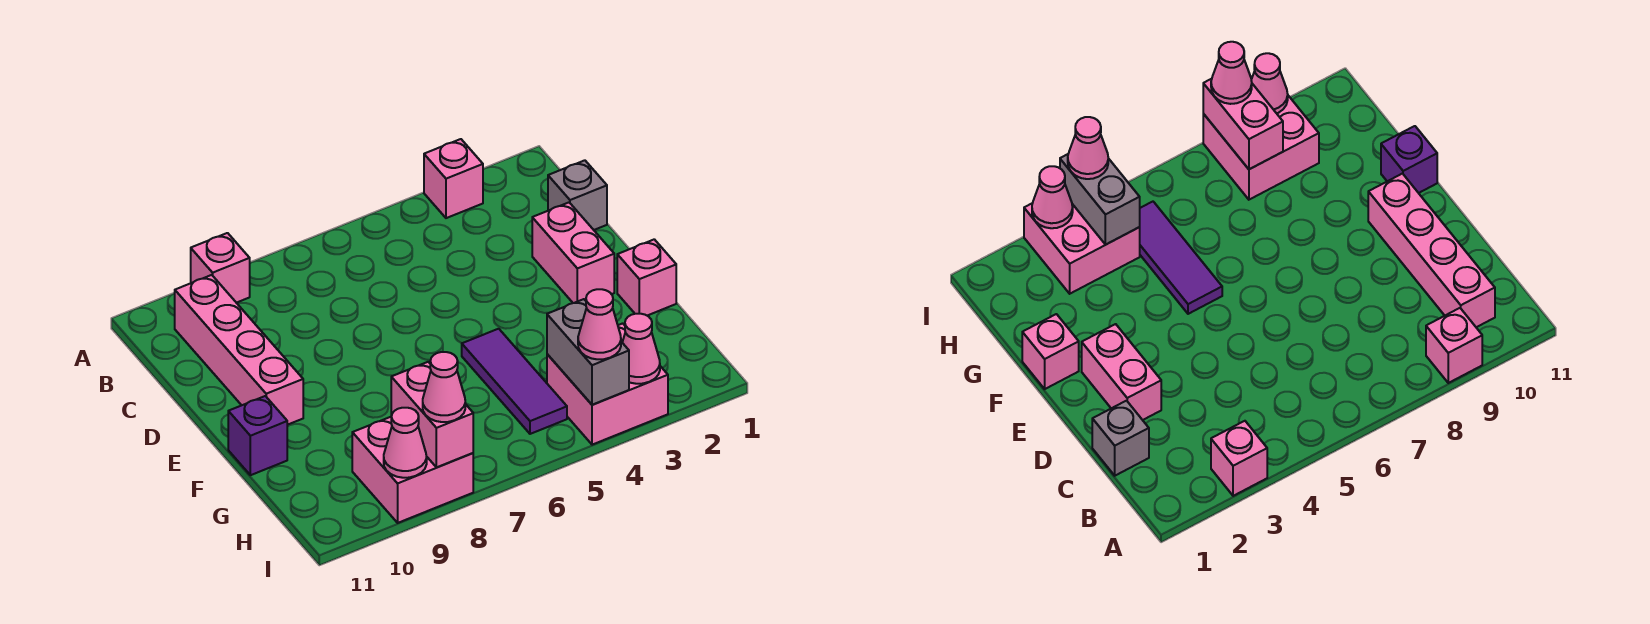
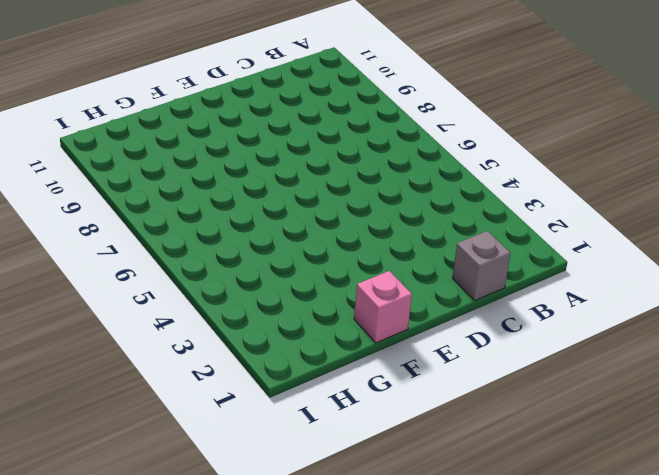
none -> pink 1x1 brick [424,139,483,218]
none -> pink 1x1 brick [191,233,250,303]
none -> pink 1x4 brick [175,275,303,425]

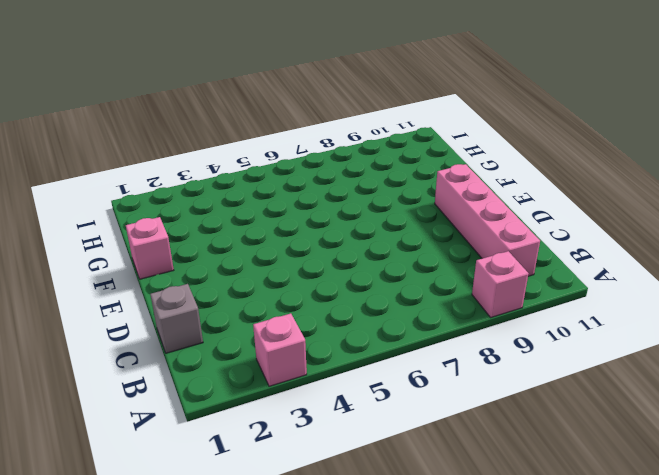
none -> pink 1x2 brick [532,203,614,303]
none -> purple 1x3 tile [462,329,567,434]
none -> purple 1x1 brick [228,396,287,475]

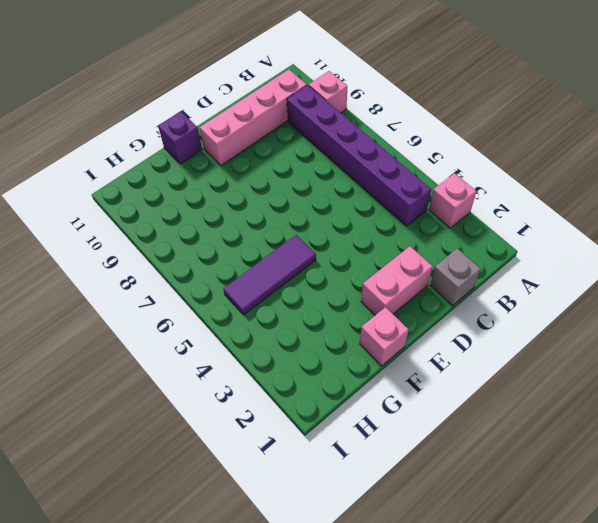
purple 1x6 brick [287,85,431,226] -> none
none -> pink 2x2 brick [547,323,668,445]
none -> pink 2x2 brick [352,417,473,523]
none -> grey 1x2 brick [547,299,629,405]

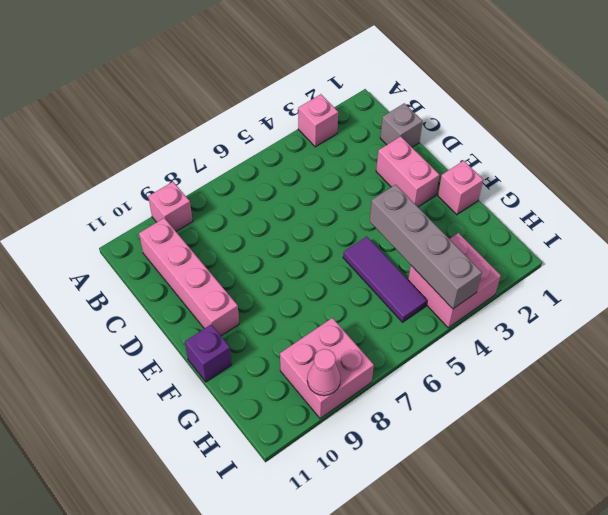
grey 1x4 brick [370,185,482,309] -> grey 1x2 brick [547,299,629,405]
none -> pink 1x2 brick [391,362,473,467]
none -> pink 1x1 cone [622,314,660,384]
none -> pink 1x1 cone [578,289,621,359]

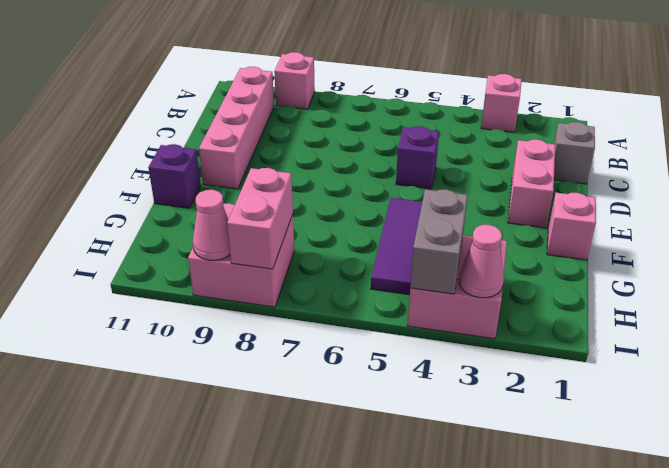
purple 1x1 brick [396,126,439,189] -> none
none -> pink 1x1 cone [578,289,621,359]
none -> pink 1x1 cone [423,352,465,422]

